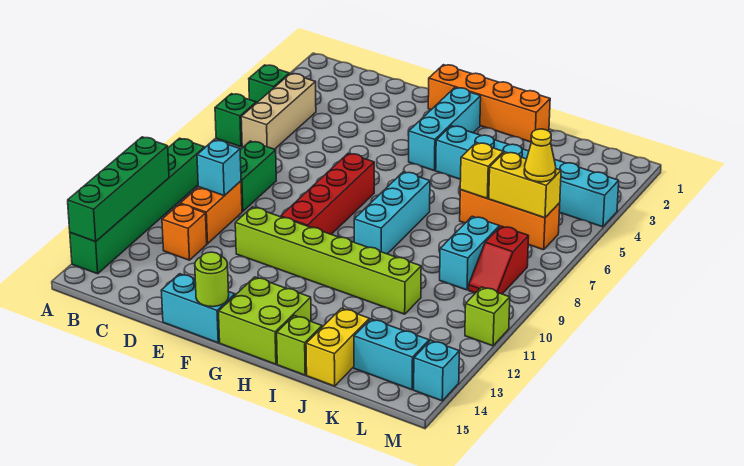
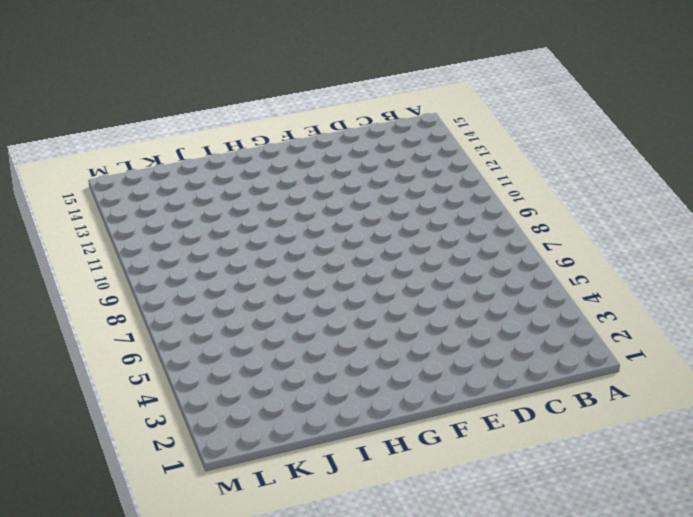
none -> green 1x1 brick [249,65,289,103]
none -> green 1x1 brick [215,94,256,147]
none -> green 1x6 brick [70,138,205,274]

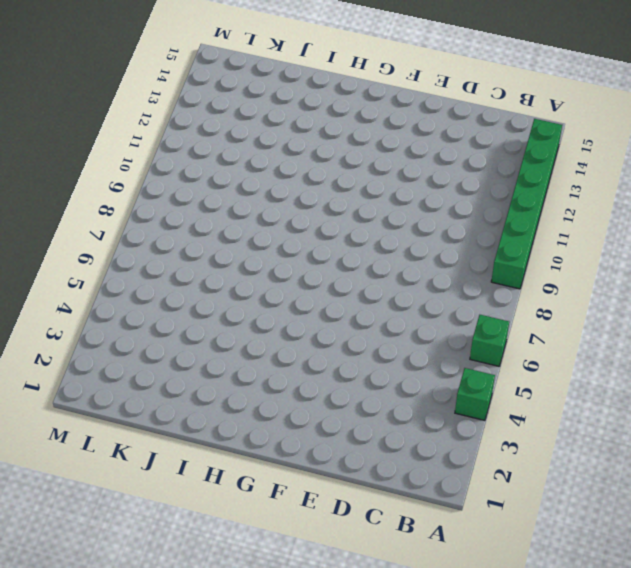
none -> tan 1x3 brick [241,73,316,149]
none -> green 1x2 brick [240,141,276,211]
none -> orange 1x2 brick [180,181,242,244]

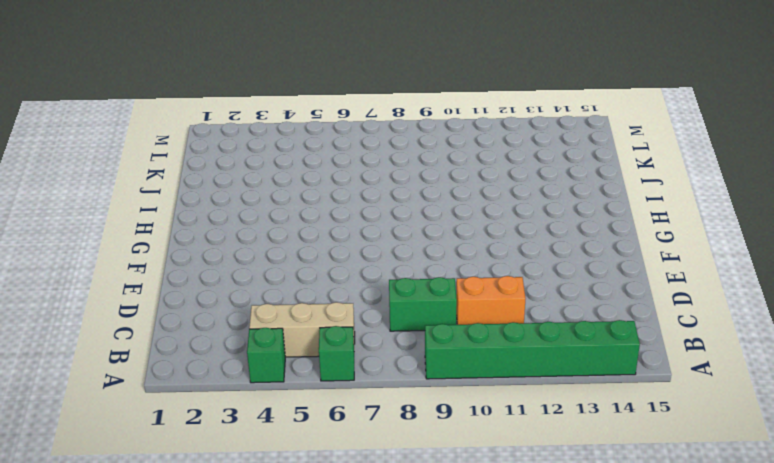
none -> orange 1x1 brick [162,204,207,260]
none -> lime 1x6 brick [235,207,421,314]
none -> cyan 1x2 brick [161,274,235,343]

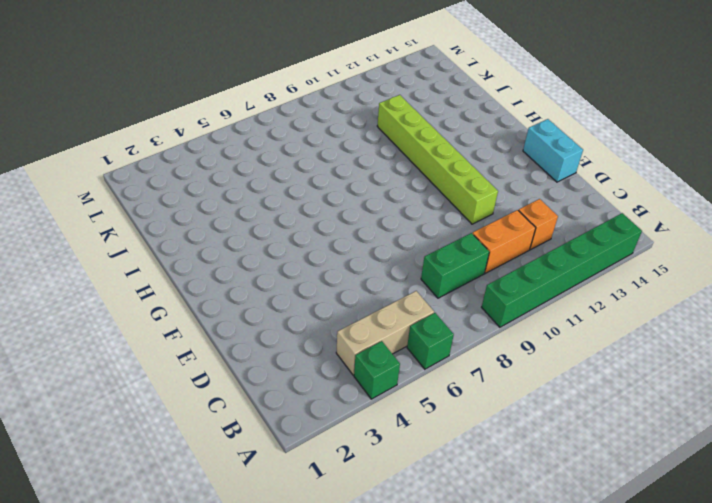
none -> orange 1x4 brick [428,65,550,142]
none -> red 1x4 brick [281,153,374,234]
none -> cyan 1x3 brick [409,88,481,170]

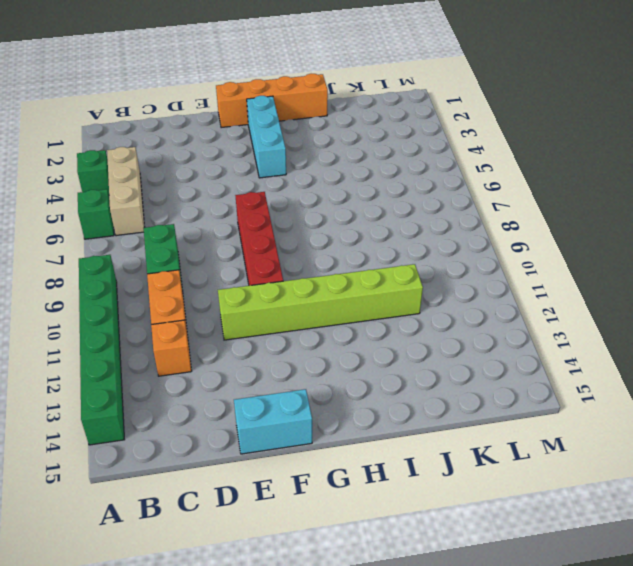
none -> lime 2x2 brick [219,277,311,364]
none -> cyan 1x6 brick [436,126,619,227]
none -> cyan 1x3 brick [354,172,430,254]

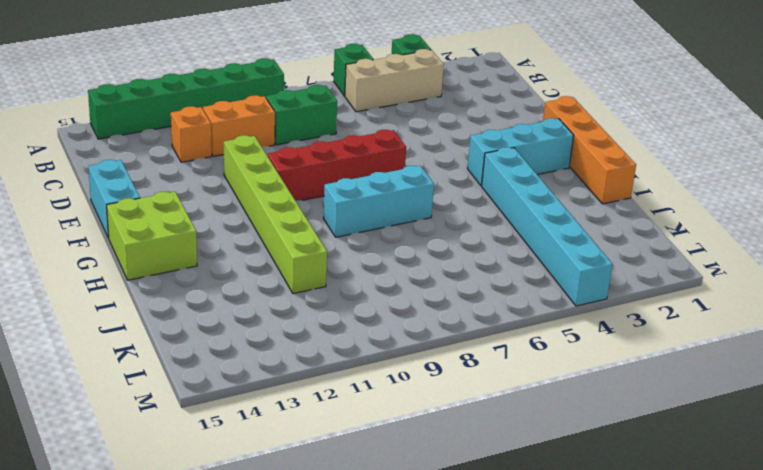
none -> lime 1x1 brick [277,316,322,375]
none -> orange 1x3 brick [460,190,560,250]
none -> yellow 1x2 brick [306,308,369,386]

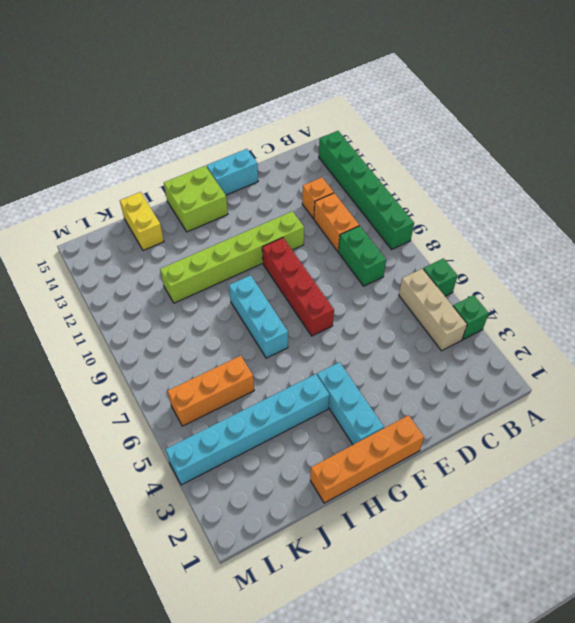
none -> lime 1x1 brick [277,316,322,375]
none -> cyan 1x2 brick [440,216,499,290]
none -> cyan 1x2 brick [354,319,429,390]

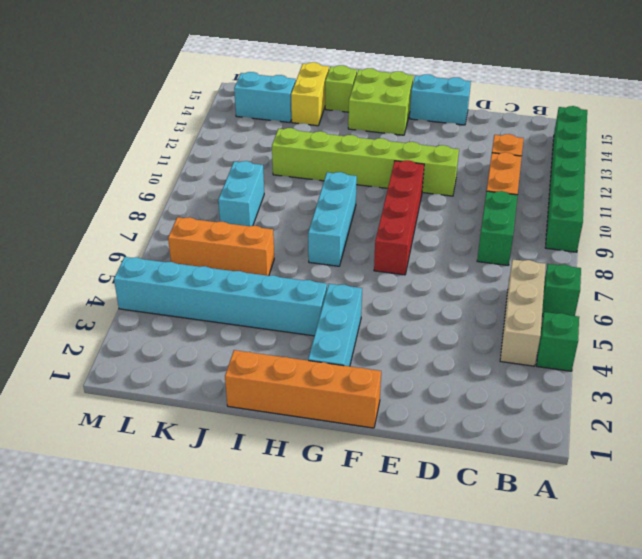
none -> red 1x2 slope [469,226,529,294]
none -> lime 1x1 brick [465,287,510,346]
none -> cyan 1x1 brick [414,340,459,401]

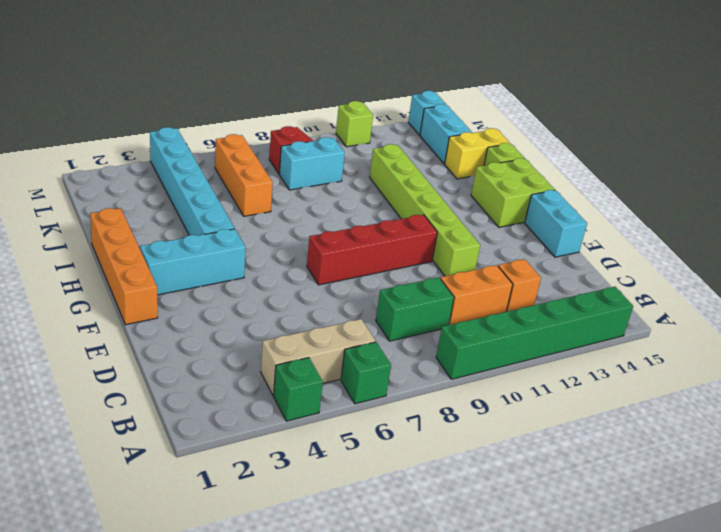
none -> cyan 1x3 brick [354,172,430,254]
none -> green 1x4 brick [68,137,169,242]
none -> cyan 1x1 brick [197,140,241,196]

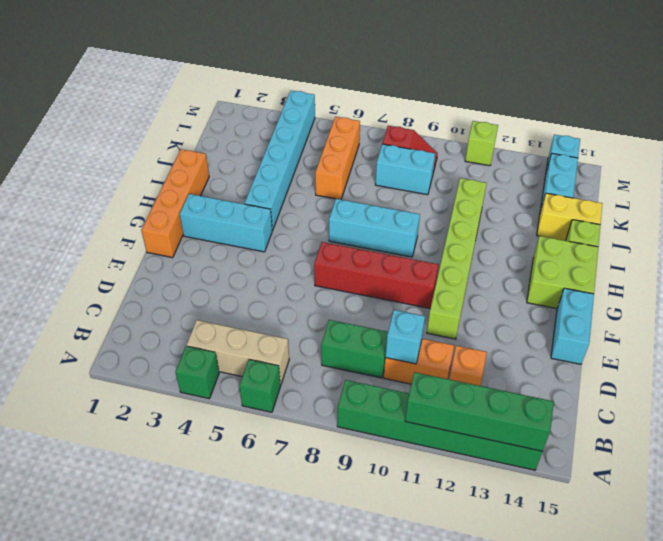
none -> lime 1x1 round brick [195,252,229,307]
none -> yellow 1x1 brick [460,143,503,198]
none -> yellow 1x2 brick [489,152,561,218]

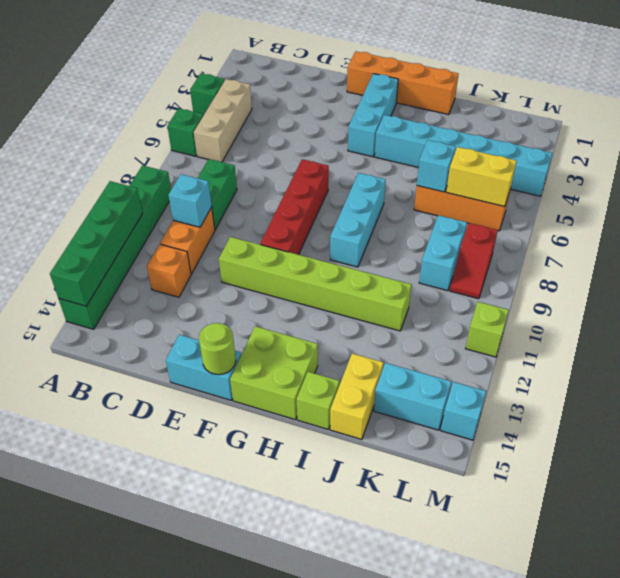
cyan 1x1 brick [417,140,456,192] -> yellow 1x1 brick [460,143,503,198]
none -> yellow 1x1 cone [524,129,556,182]

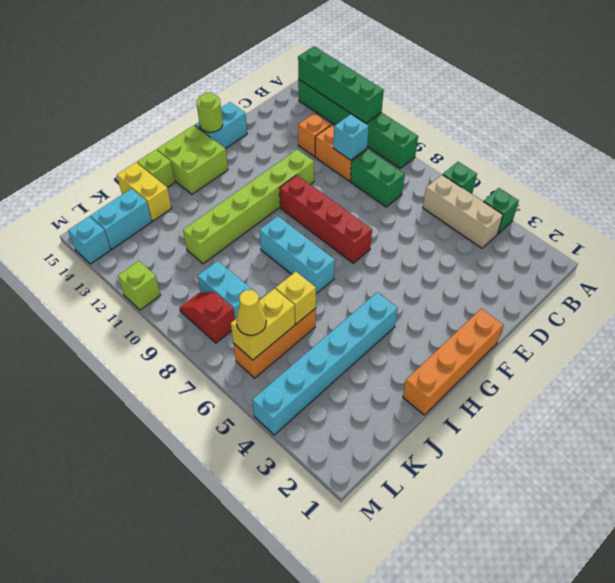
none -> cyan 1x3 brick [409,88,481,170]

